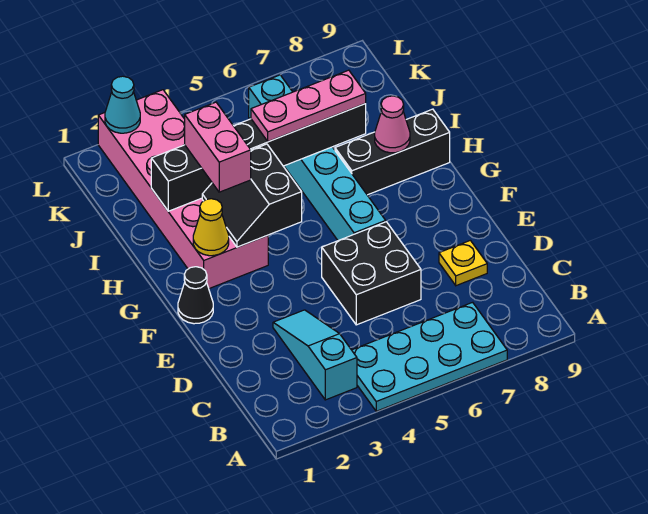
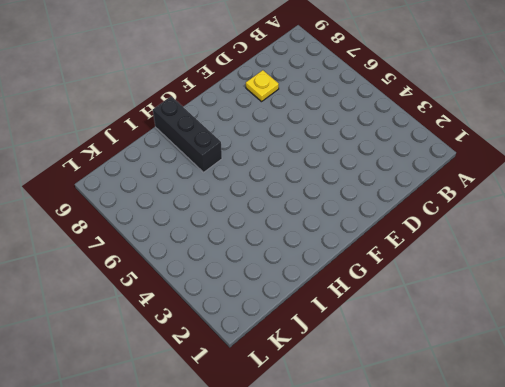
none -> cyan 2x4 plate [352,302,507,411]
none -> cyan 1x3 slope [273,310,357,400]
none -> black 2x2 brick [322,222,421,325]

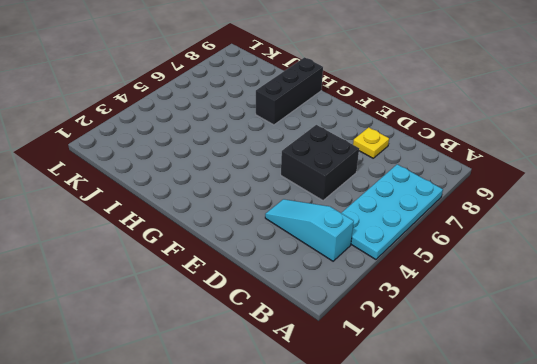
none -> black 1x1 cone [178,267,213,324]
none -> cyan 1x6 brick [249,75,386,241]
none -> pink 2x6 brick [98,90,268,289]

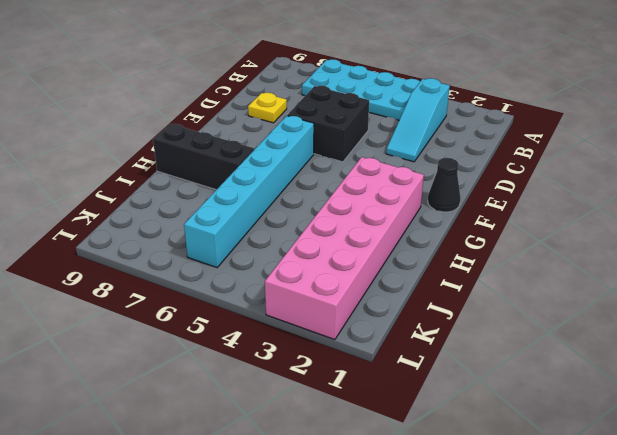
none -> yellow 1x1 cone [193,199,229,256]
none -> black 2x2 slope [202,144,302,247]
none -> pink 1x1 cone [375,96,410,153]

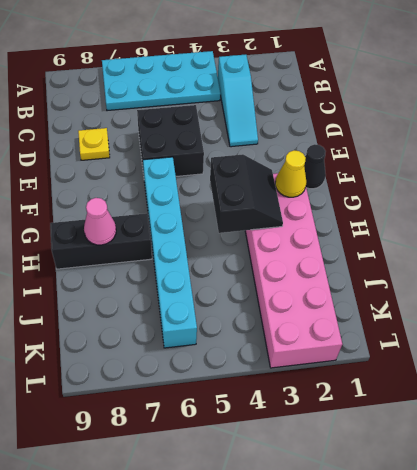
none -> black 1x6 brick [151,104,366,211]
none -> cyan 1x1 cone [105,76,140,133]
none -> pink 1x2 brick [185,102,251,192]

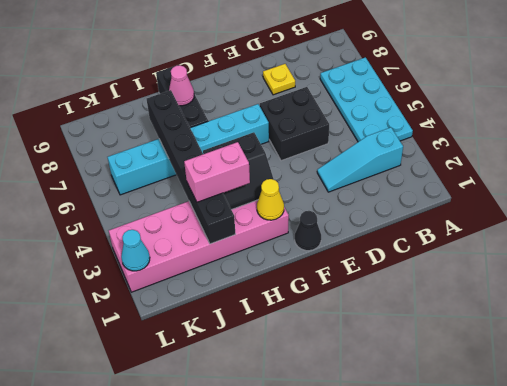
none -> pink 1x3 plate [251,70,366,142]

